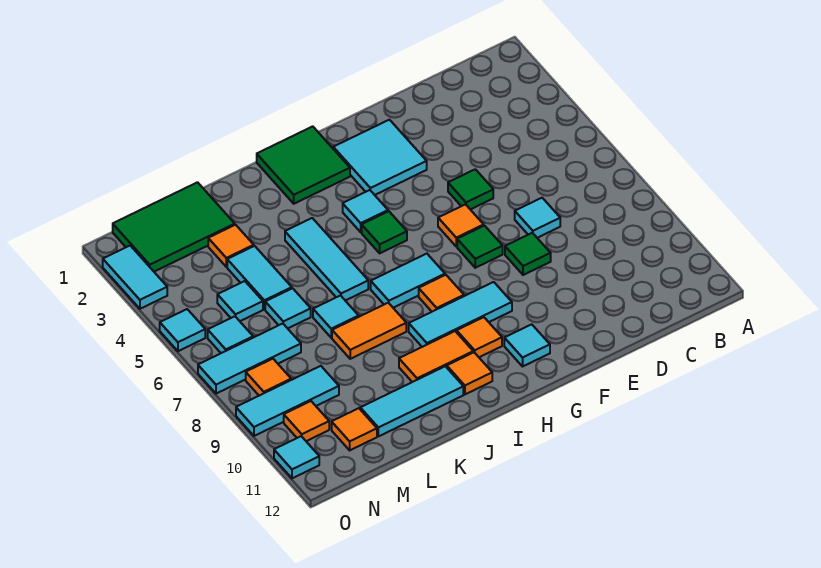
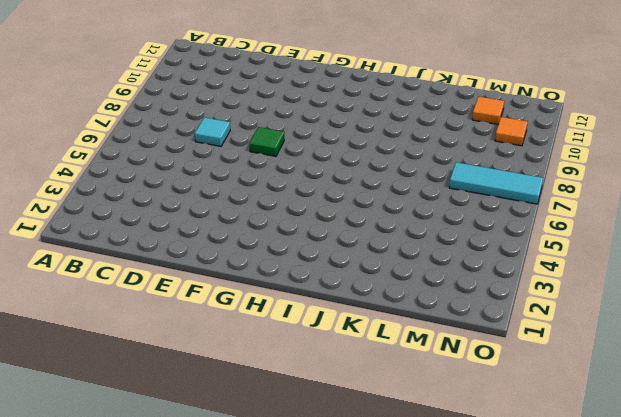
none -> green 1x1 tile [448,169,493,210]
none -> green 1x1 tile [505,233,551,275]
none -> cyan 2x2 tile [333,120,427,195]
none -> orange 1x1 tile [438,204,484,247]

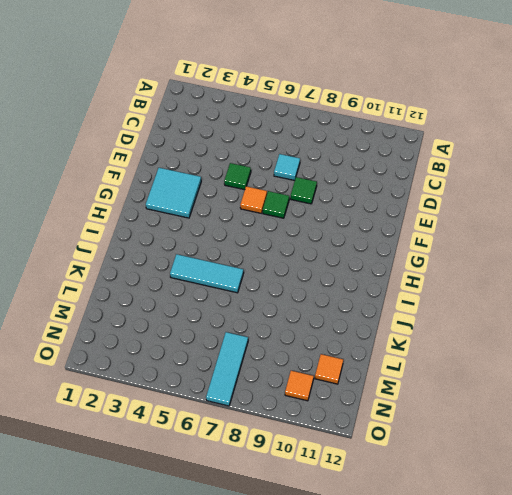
none -> cyan 1x3 tile [409,282,512,347]
none -> cyan 1x1 tile [504,324,550,366]
none -> green 2x2 tile [257,126,350,204]
none -> cyan 1x1 tile [343,190,388,232]

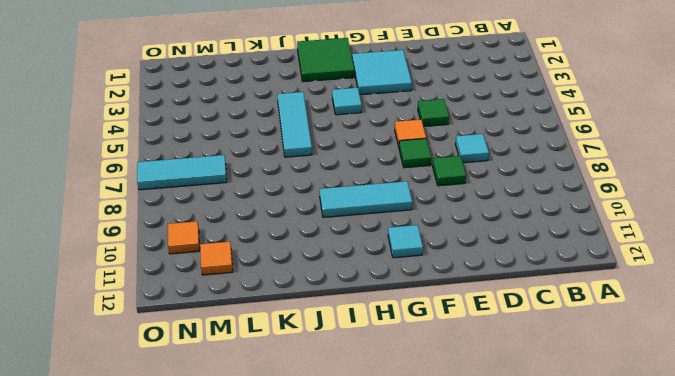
none -> green 1x1 tile [362,211,407,253]
none -> cyan 1x2 tile [371,254,445,308]
none -> orange 1x1 tile [419,275,464,312]
none -> orange 1x1 tile [457,317,502,357]

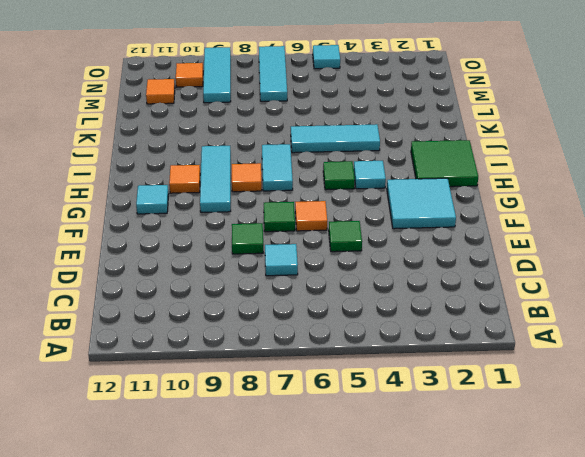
none -> orange 1x2 tile [399,331,473,382]
none -> orange 1x1 tile [447,352,492,394]
none -> orange 1x2 tile [332,303,406,359]
none -> cyan 1x3 tile [360,366,463,436]

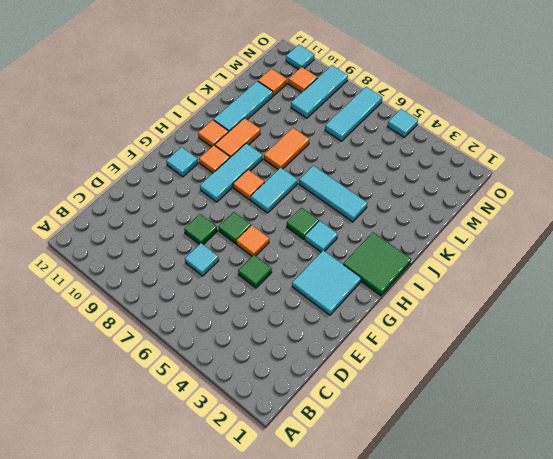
none -> cyan 1x1 tile [313,296,359,338]
none -> green 2x3 tile [113,182,235,272]
none -> orange 1x1 tile [208,225,254,267]
none -> cyan 1x2 tile [227,246,292,309]

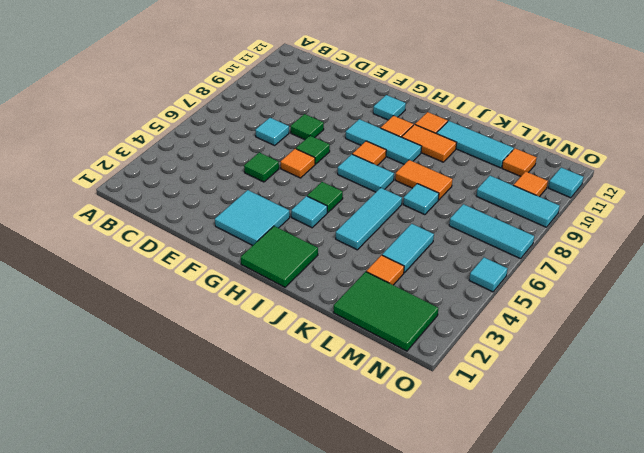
none -> cyan 1x1 tile [265,288,311,328]
none -> cyan 1x1 tile [217,281,263,321]
none -> cyan 1x1 tile [208,316,253,353]
none -> orange 1x1 tile [246,359,291,396]

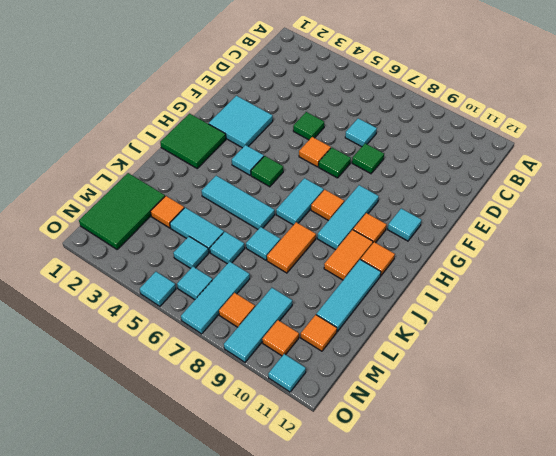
none -> cyan 1x2 tile [103,246,167,309]

